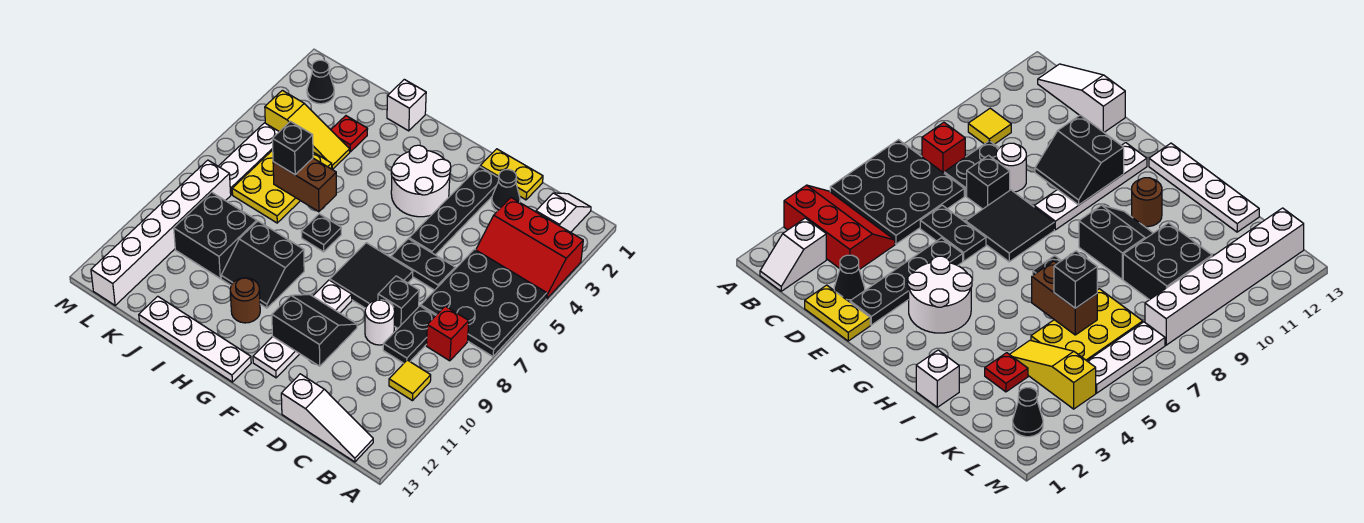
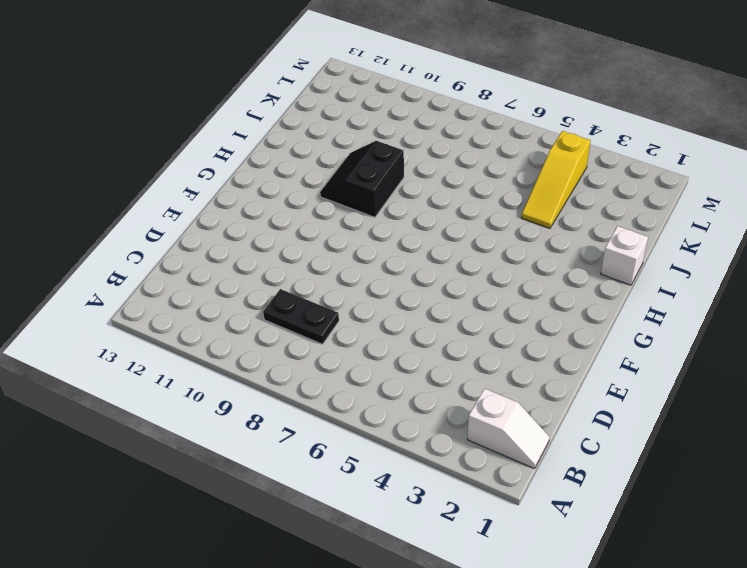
none -> red 2x3 slope [476,198,583,299]
none -> black 3x3 plate [421,249,547,356]
none -> red 1x1 brick [426,306,469,361]
none -> yellow 1x1 tile [389,360,431,401]

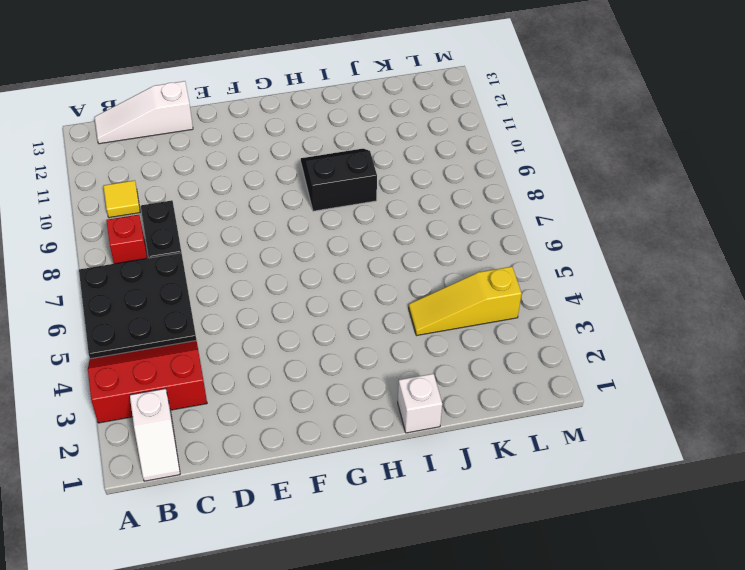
none -> yellow 1x2 plate [480,149,543,200]
none -> black 1x1 cone [492,170,520,211]
none -> black 1x2 plate [391,239,455,290]
none -> black 1x1 brick [378,276,419,328]

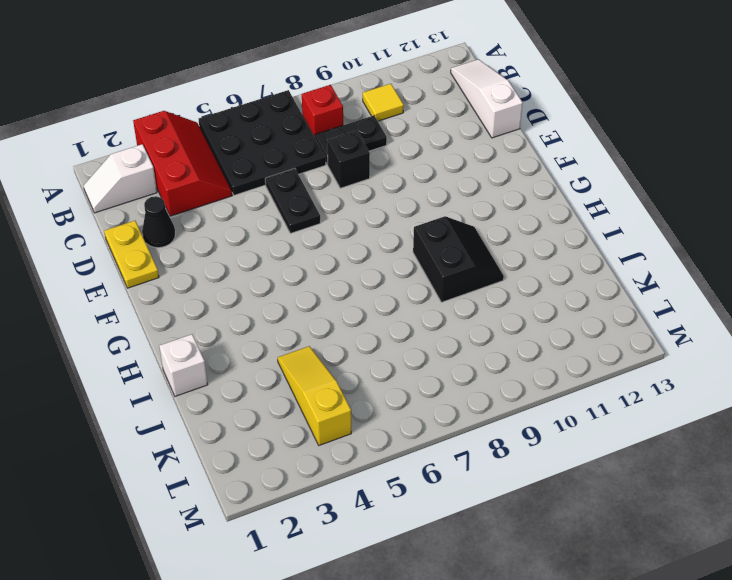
none -> white 1x1 round brick [365,300,395,345]
none -> black 1x4 plate [409,167,499,255]
none -> black 2x2 tile [330,243,413,308]
none -> white 2x2 round brick [391,145,451,217]

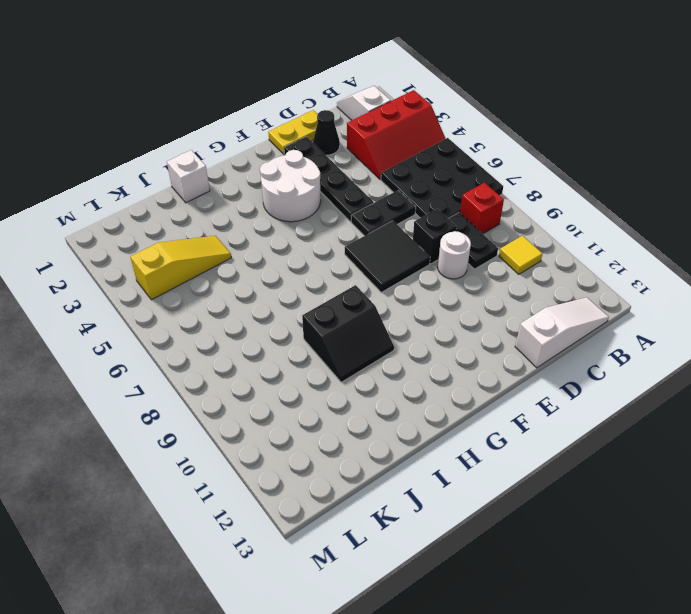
none -> white 1x4 plate [253,280,352,378]
none -> white 1x4 plate [139,296,251,382]
none -> black 1x1 plate [301,214,341,252]
none -> brown 1x1 round brick [230,278,260,323]

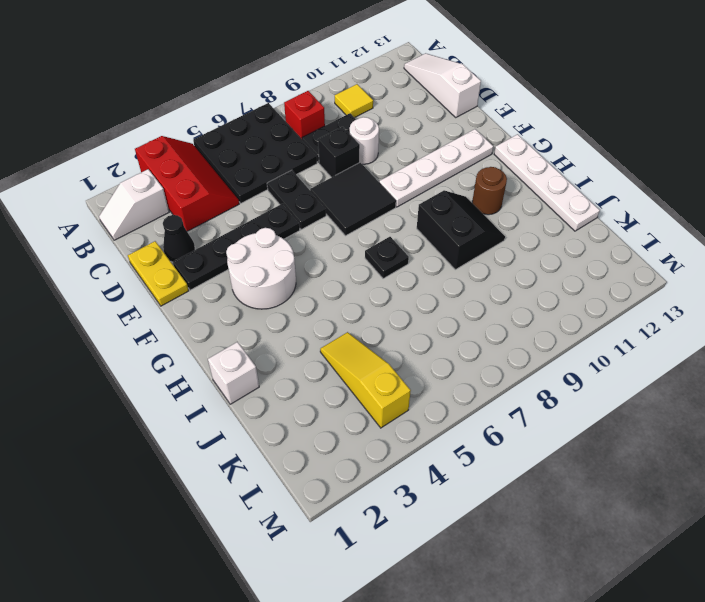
none -> red 1x1 plate [331,116,368,152]
none -> yellow 2x3 plate [232,150,332,223]
none -> black 2x2 brick [174,192,257,278]
none -> black 1x1 cone [307,60,334,104]

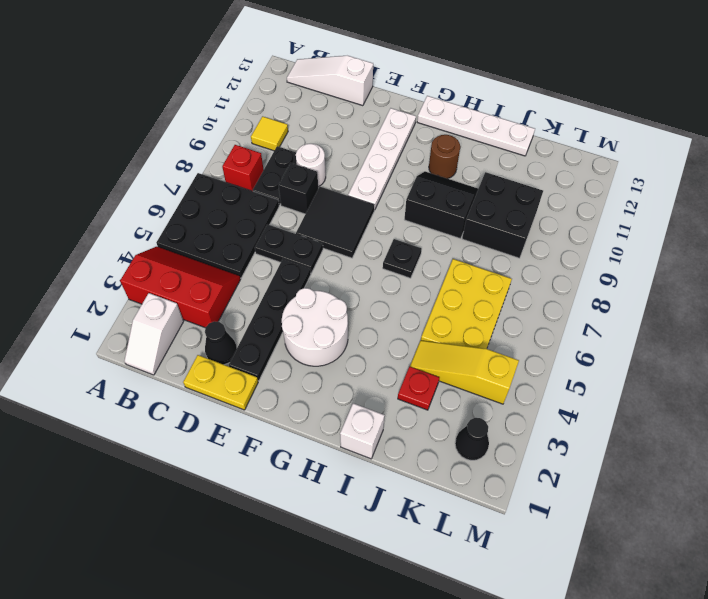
none -> white 1x3 plate [218,123,279,195]
none -> white 1x6 brick [91,160,231,305]
none -> black 2x2 slope [272,295,357,366]
none -> brown 1x2 brick [273,158,336,212]

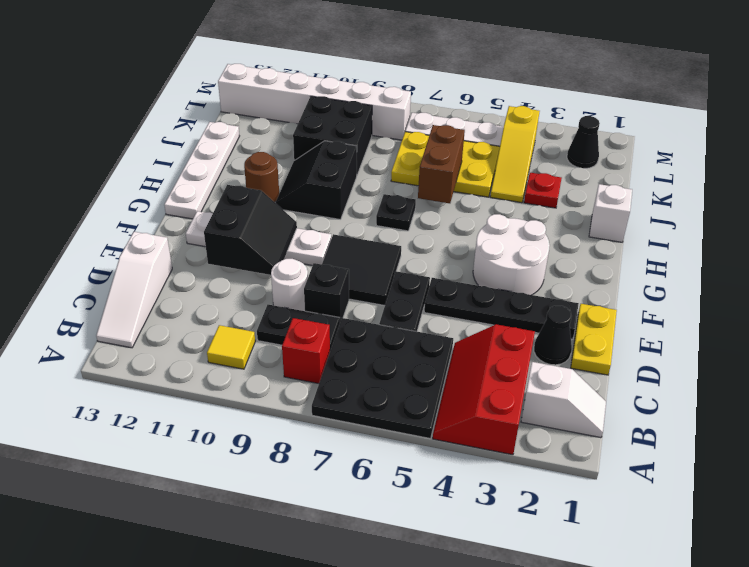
none -> black 1x1 brick [272,121,313,175]

